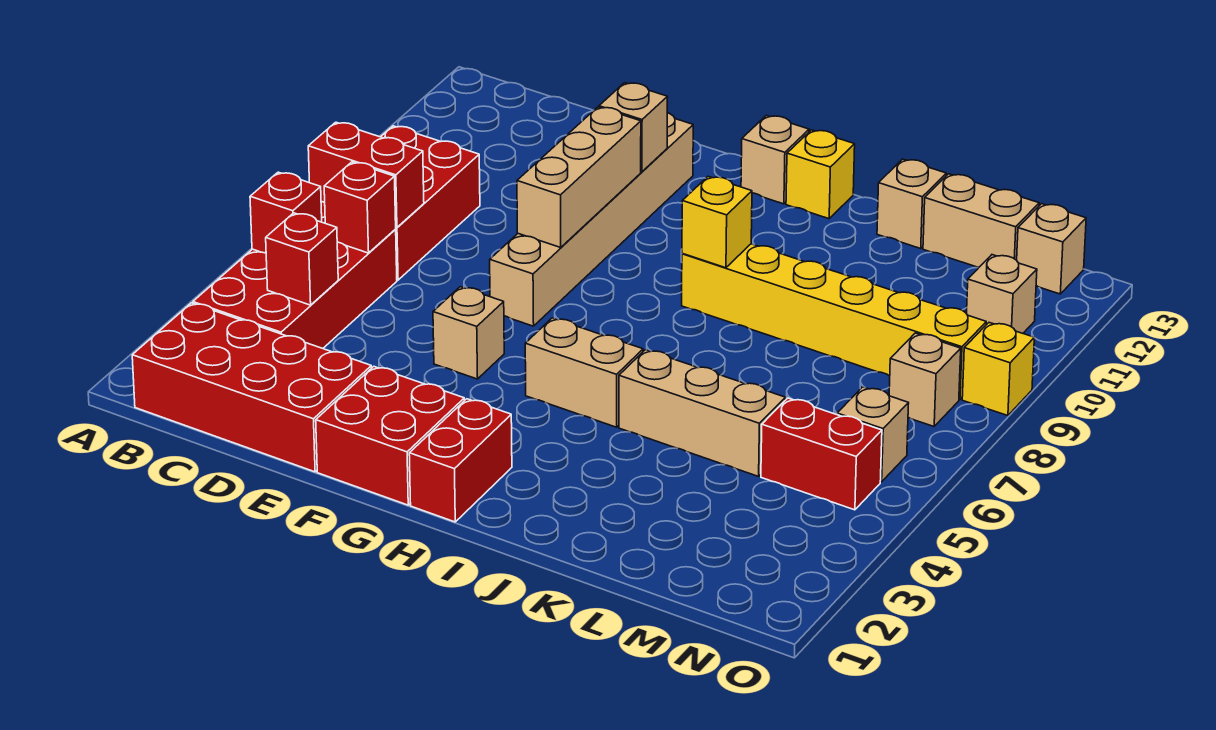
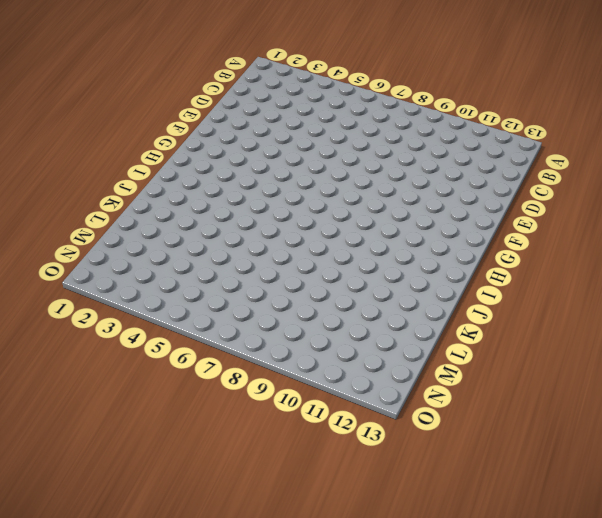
none -> red 2x4 brick [132,303,371,472]
none -> red 2x4 brick [193,202,397,348]
none -> red 2x3 brick [381,126,480,280]

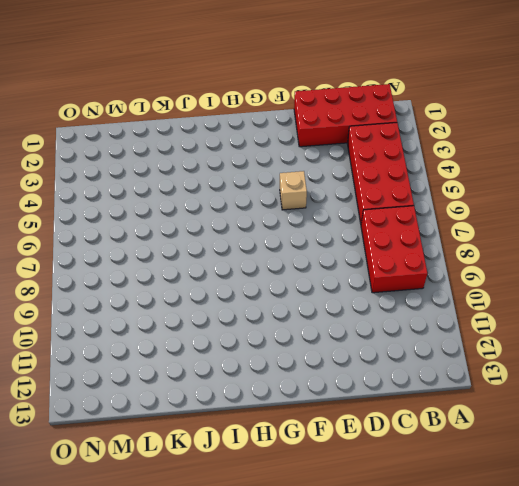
none -> red 2x2 brick [316,366,464,505]
none -> tan 1x6 brick [490,113,693,326]
none -> red 1x2 brick [409,399,512,522]

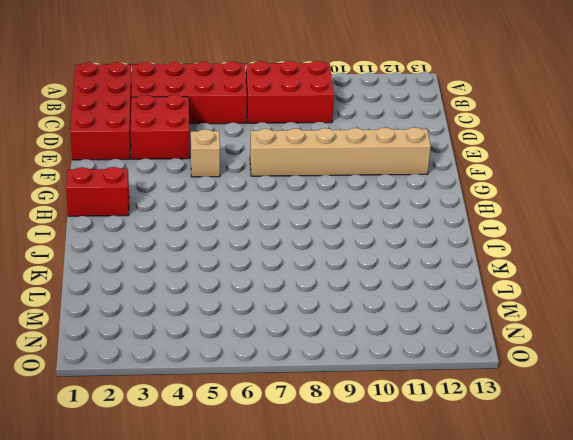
red 2x2 brick [131,95,190,159] -> red 2x2 brick moved to [316,366,464,505]
none -> tan 1x2 brick [525,318,643,427]
none -> tan 1x1 brick [741,115,809,204]
none -> yellow 1x6 brick [682,244,986,399]

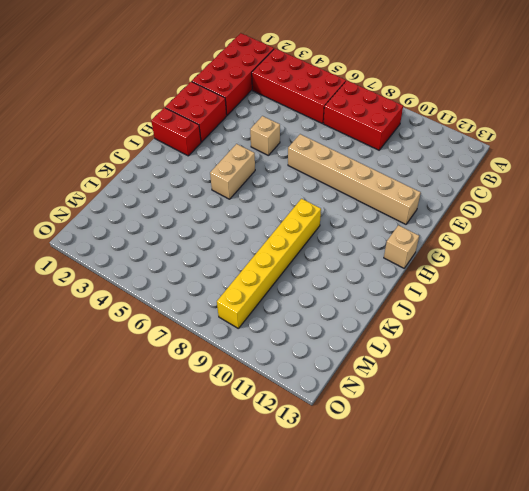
none -> yellow 1x1 brick [786,130,855,219]
none -> tan 1x3 brick [619,350,785,476]
none -> tan 1x1 brick [877,159,946,248]

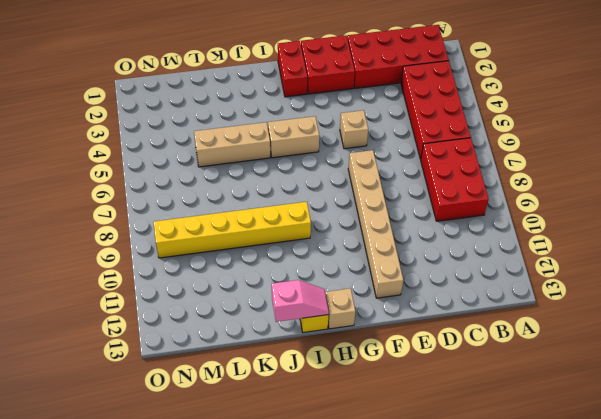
pink 1x2 slope [272,280,329,322] -> none
none -> tan 1x1 brick [877,159,946,248]
none -> tan 1x2 brick [923,174,1039,267]
none -> red 1x2 brick [761,398,882,510]

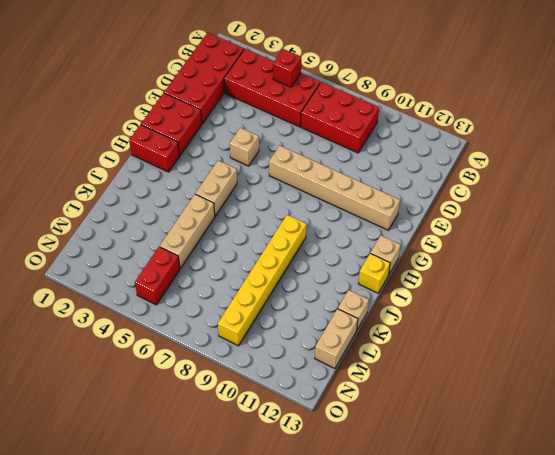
none -> tan 1x1 brick [837,387,909,482]
none -> tan 1x1 brick [889,333,961,426]
none -> tan 1x1 brick [967,255,1037,333]

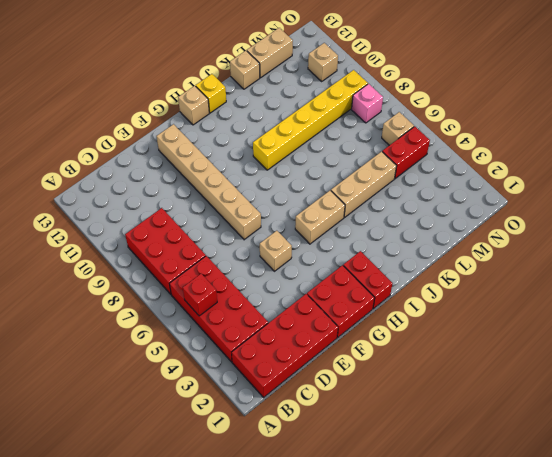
pink 1x1 brick [352,84,383,123] -> tan 1x1 brick [889,333,961,426]
none -> tan 1x1 brick [1017,204,1086,294]
none -> yellow 1x1 brick [962,323,1034,416]
none -> red 1x2 brick [308,122,424,227]

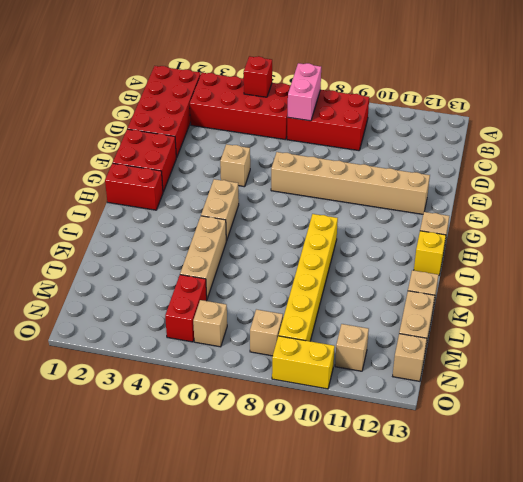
pink 1x2 brick [288,63,321,121] -> red 1x2 brick [308,122,424,227]
yellow 1x2 brick [272,336,335,389] -> yellow 1x1 brick [962,323,1034,416]
none -> red 1x1 brick [266,213,338,305]
none -> red 1x1 brick [324,162,396,253]
none -> tan 1x3 brick [517,107,641,247]

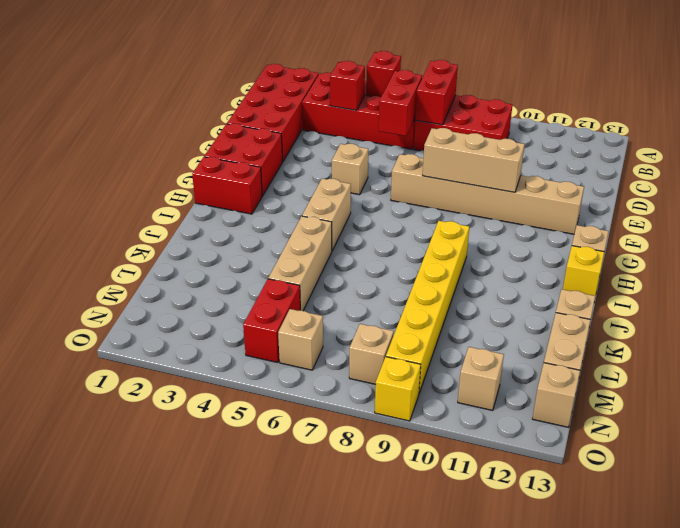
red 1x2 brick [379,70,422,136] -> red 1x1 brick [324,162,396,253]
none -> tan 1x1 brick [599,83,668,172]
none -> yellow 1x1 brick [682,176,752,268]

